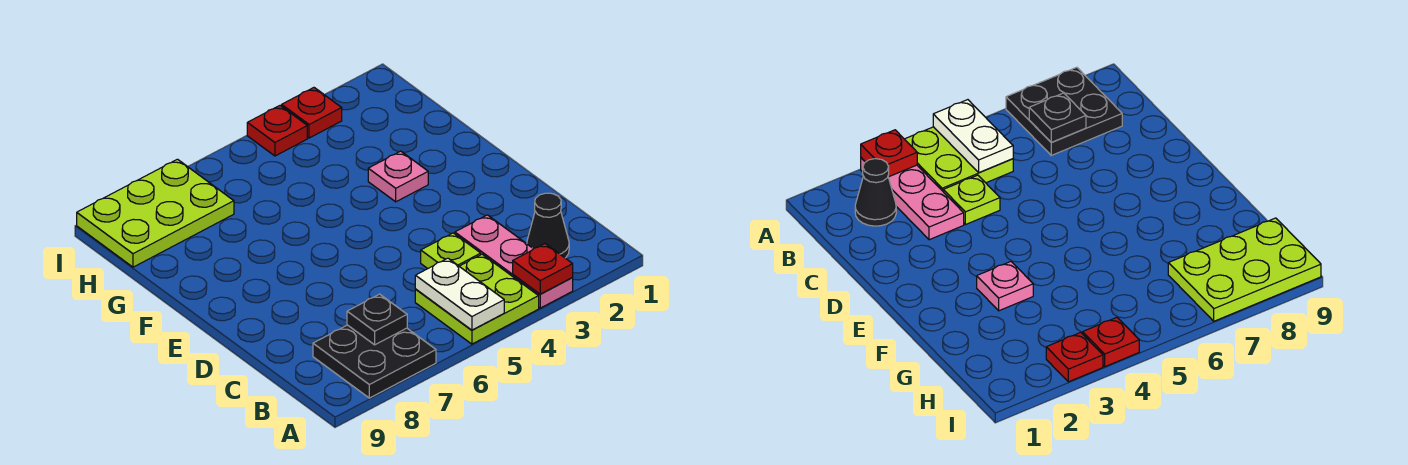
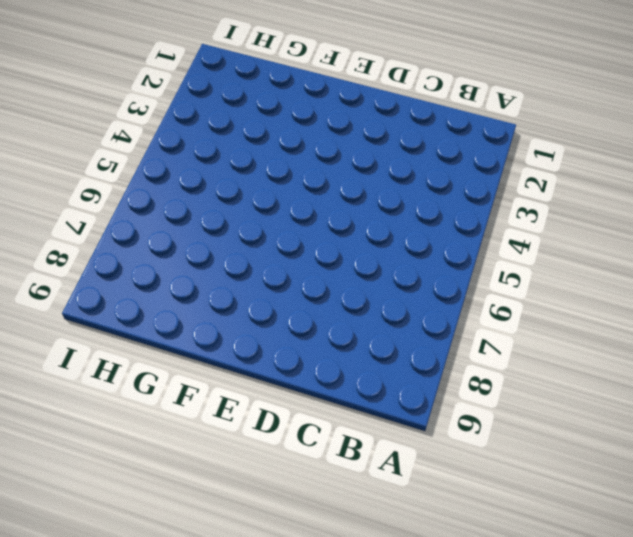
none -> pink 1x3 plate [455,215,573,308]
none -> lime 2x2 plate [415,254,539,344]
none -> black 2x2 plate [313,325,436,398]

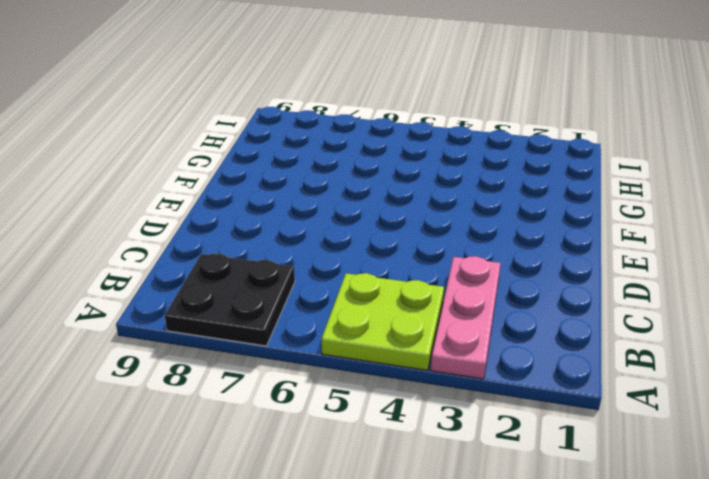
none -> black 1x1 cone [527,193,569,258]
none -> lime 1x1 plate [421,233,481,269]
none -> pink 1x1 plate [368,151,428,202]

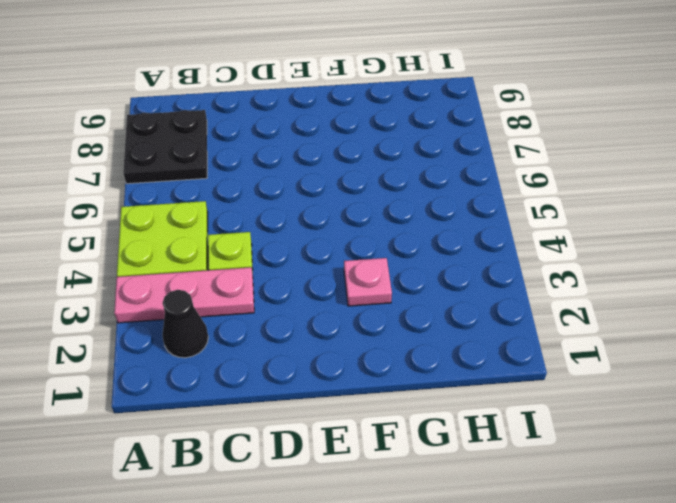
none -> lime 2x3 plate [77,159,234,267]
none -> red 1x1 plate [282,88,342,138]
none -> red 1x1 plate [247,106,307,156]

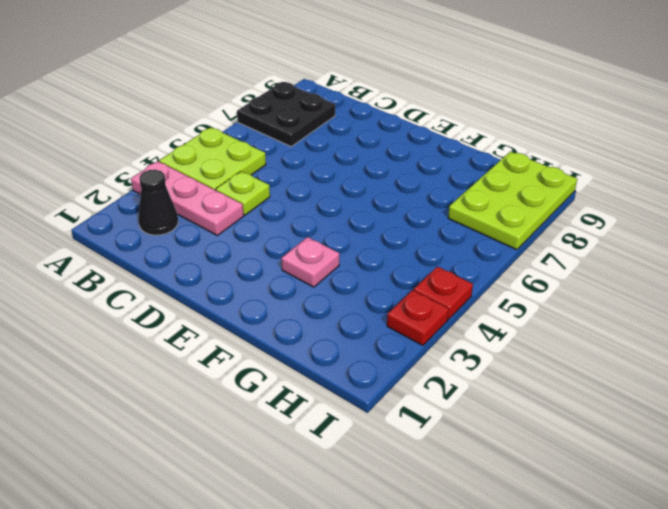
none -> red 1x1 plate [513,244,573,294]
none -> white 1x2 plate [415,258,504,330]
none -> black 1x1 plate [347,294,407,345]

